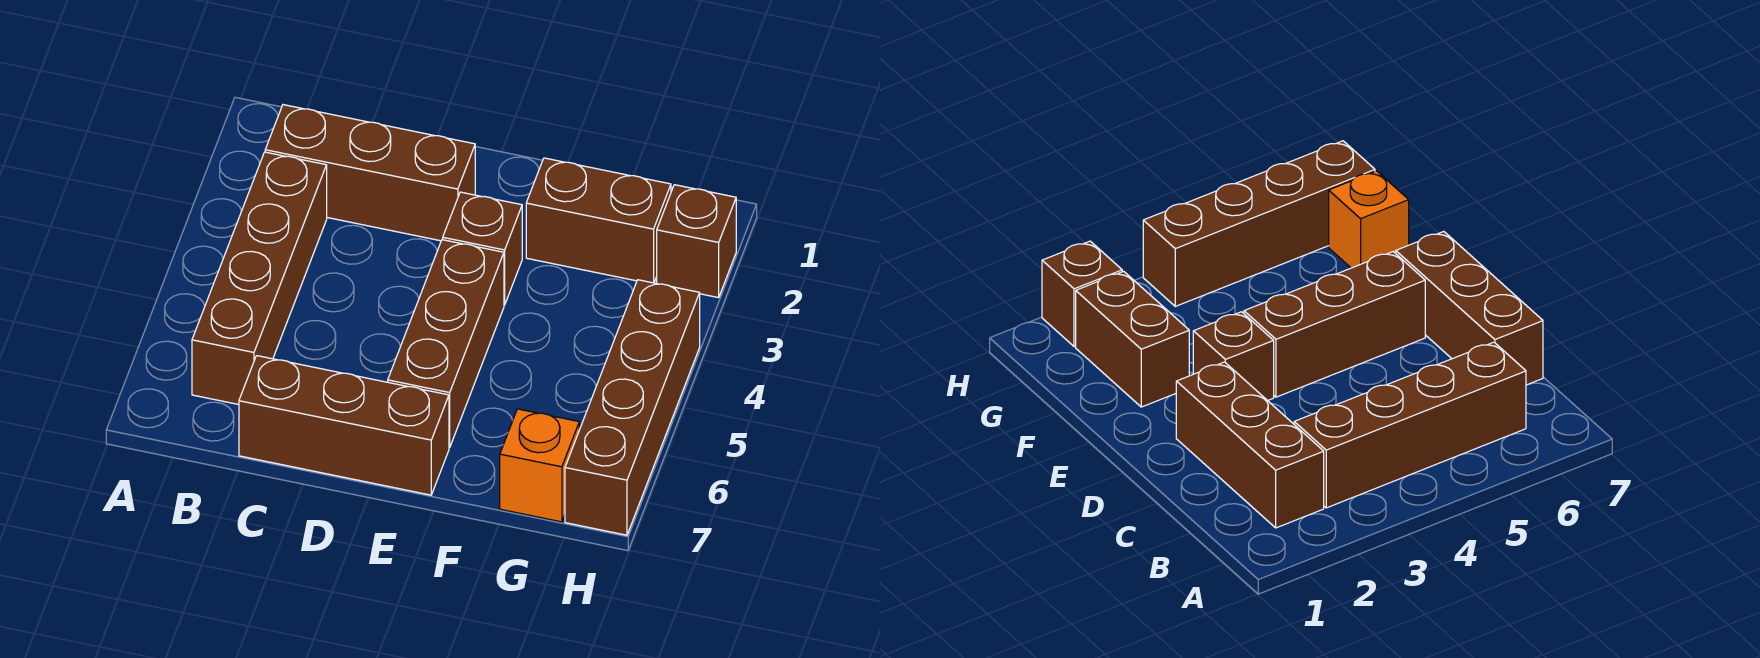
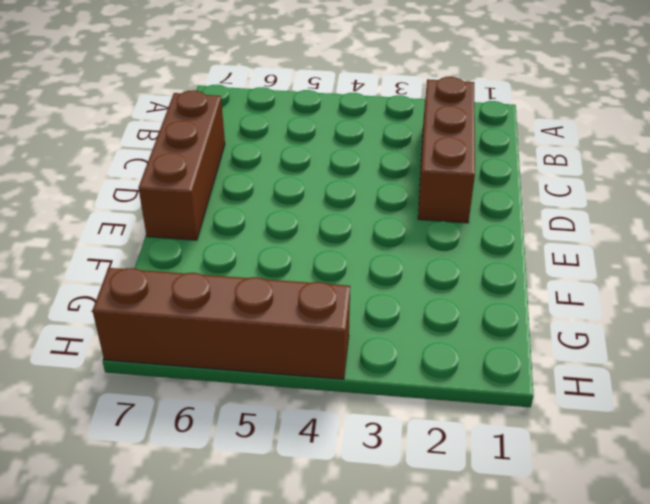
none -> brown 1x4 brick [192,152,327,405]
none -> brown 1x1 brick [443,192,522,305]

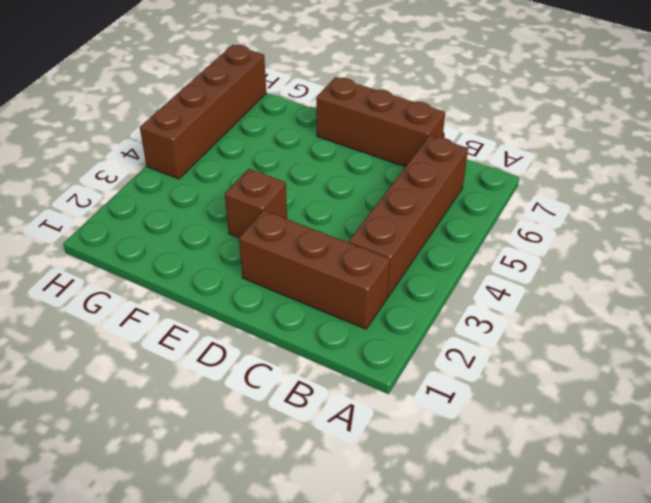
none -> brown 1x3 brick [388,240,504,448]
none -> brown 1x2 brick [526,158,671,283]

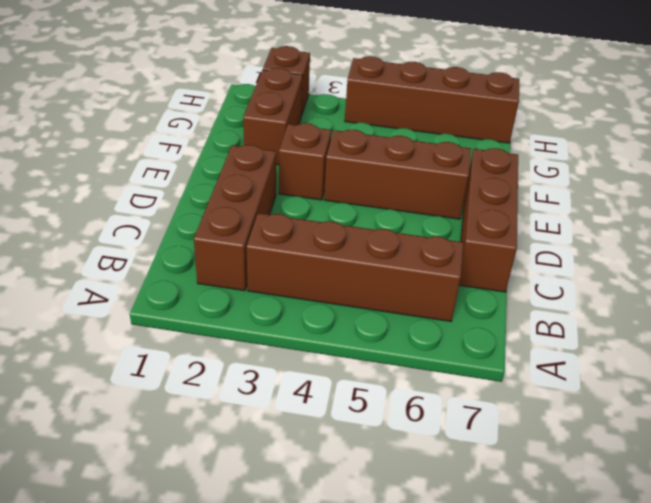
none -> orange 1x1 brick [500,409,579,522]

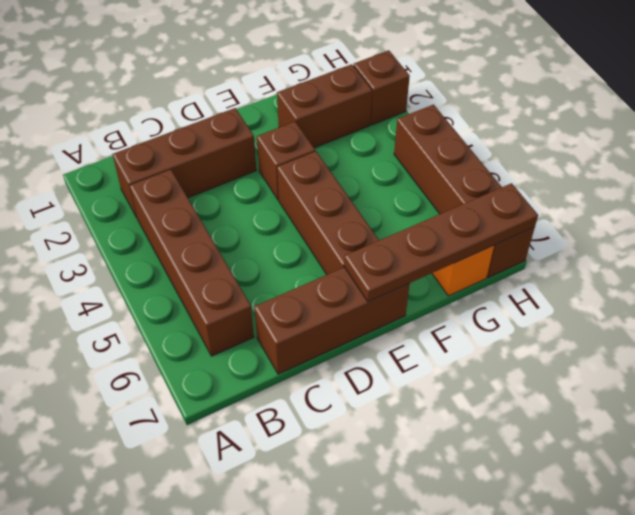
brown 1x4 plate [344,183,538,302] -> none

